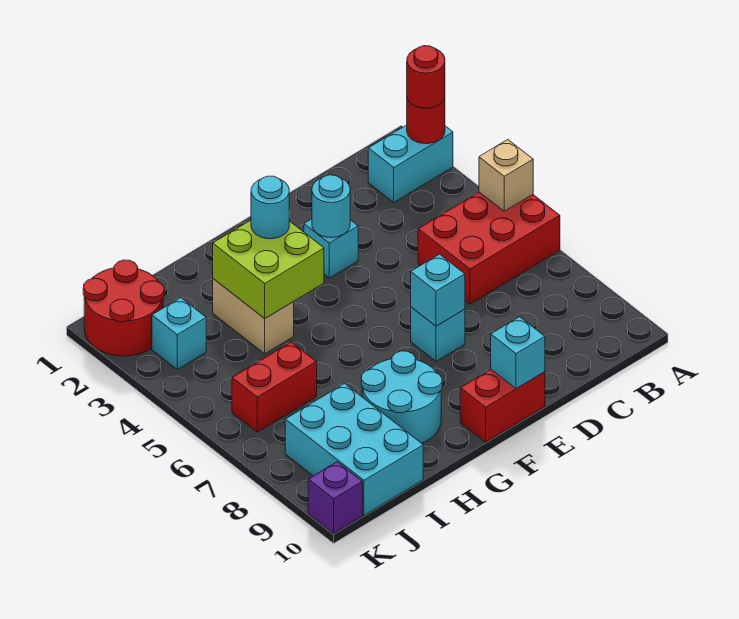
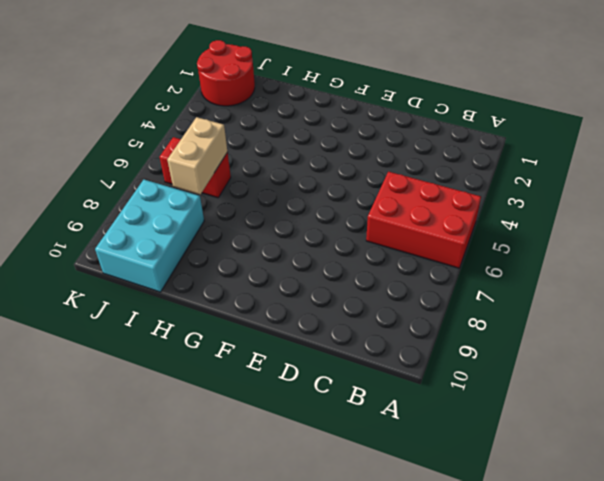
tan 1x2 brick [167,117,228,195] -> tan 1x2 brick moved to [213,279,294,354]
none -> cyan 1x2 brick [368,125,453,202]
none -> cyan 1x1 brick [304,219,358,278]
none -> cyan 1x1 brick [411,307,465,361]

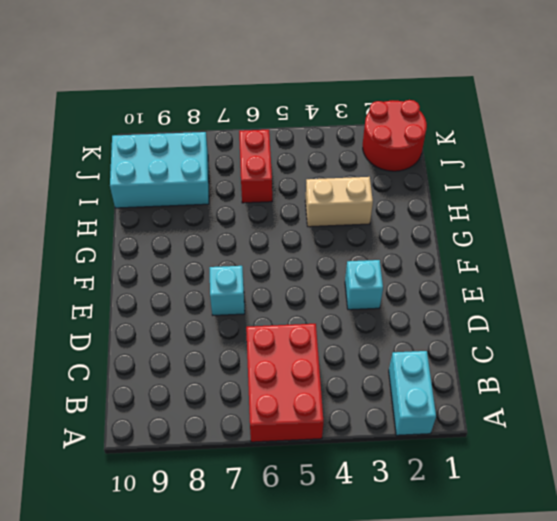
none -> red 1x2 brick [460,369,545,442]
none -> cyan 2x2 round brick [361,351,442,443]
none -> cyan 1x1 brick [152,298,206,369]

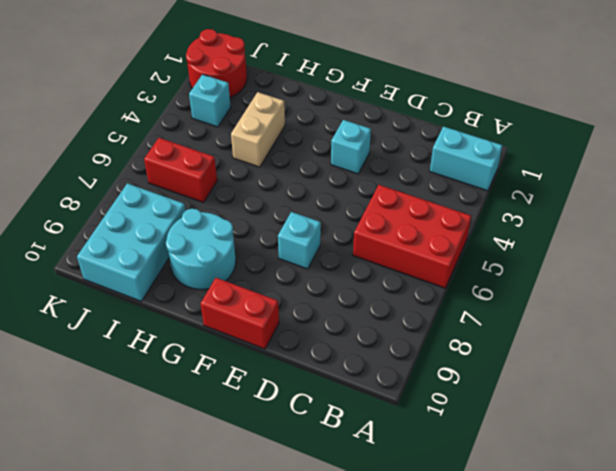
none -> purple 1x1 brick [308,462,363,533]
none -> red 1x1 round brick [407,98,445,144]
none -> tan 1x1 brick [479,140,533,211]

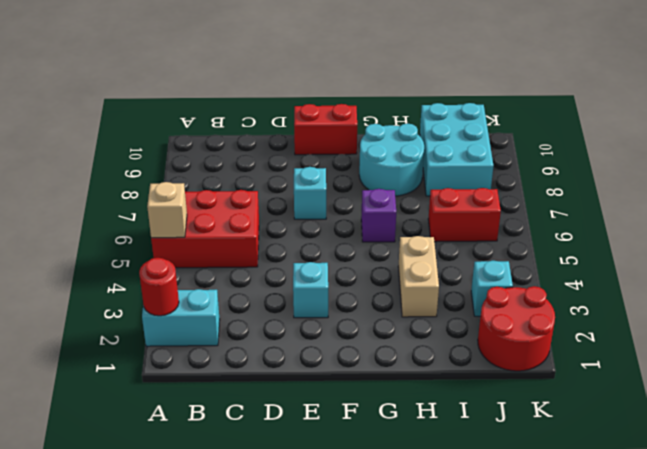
purple 1x1 brick [361,189,396,242] -> purple 1x1 brick moved to [308,462,363,533]
none -> cyan 1x1 round brick [312,175,350,238]
none -> cyan 1x1 brick [411,254,465,326]
none -> cyan 1x1 brick [491,317,545,389]

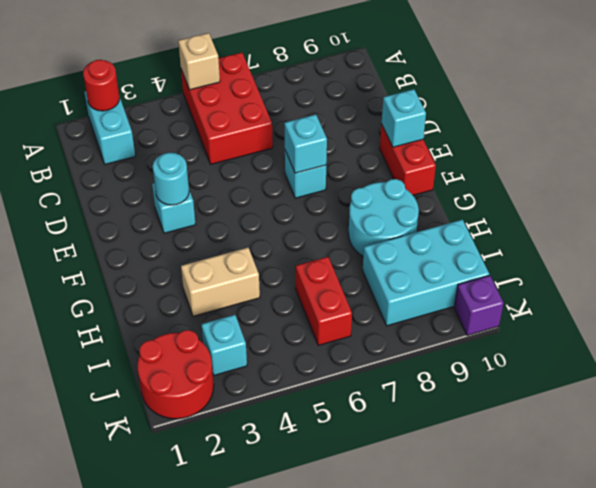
none -> lime 2x2 brick [213,220,324,318]
none -> red 1x1 round brick [407,46,445,108]
none -> cyan 1x1 round brick [251,176,289,239]

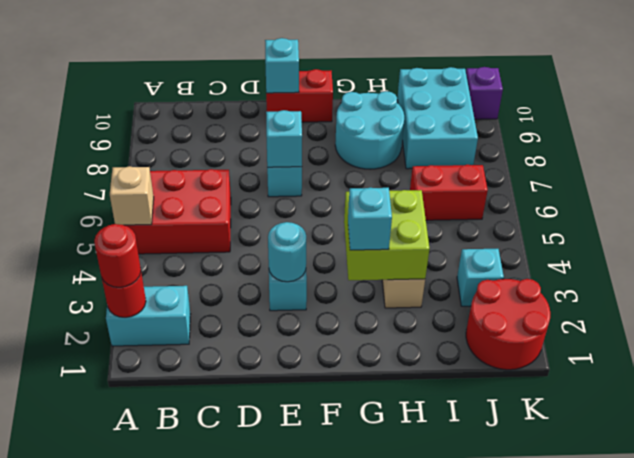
cyan 1x1 brick [348,188,392,250] -> cyan 1x1 round brick [251,176,289,239]

